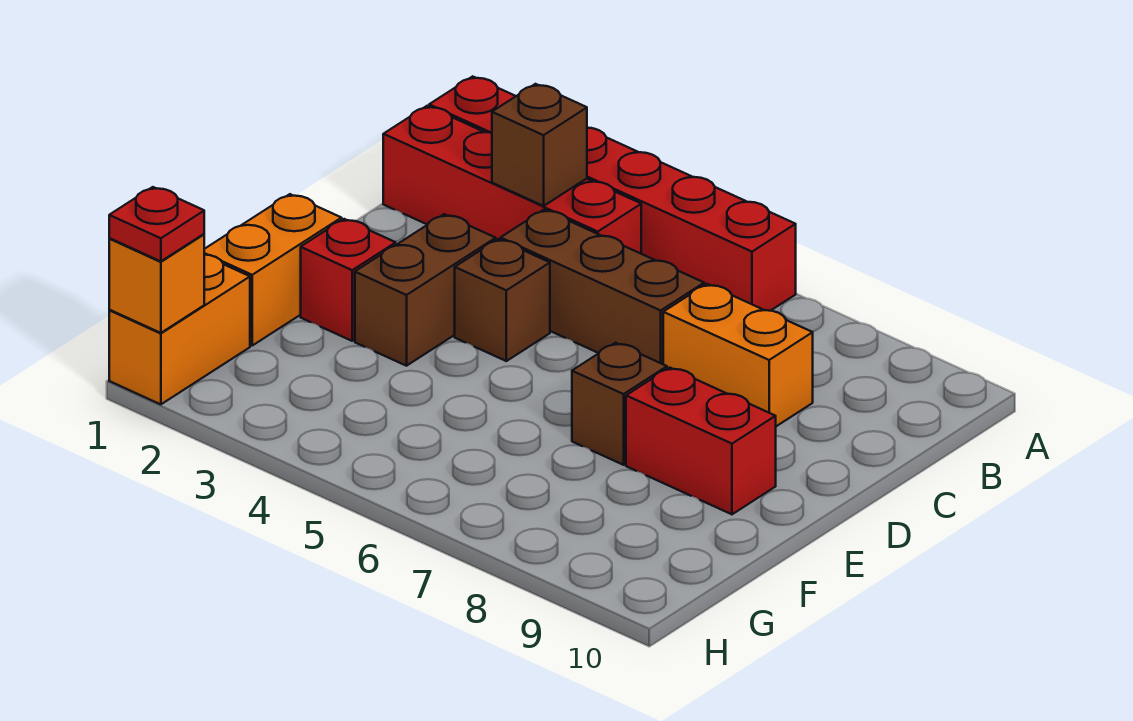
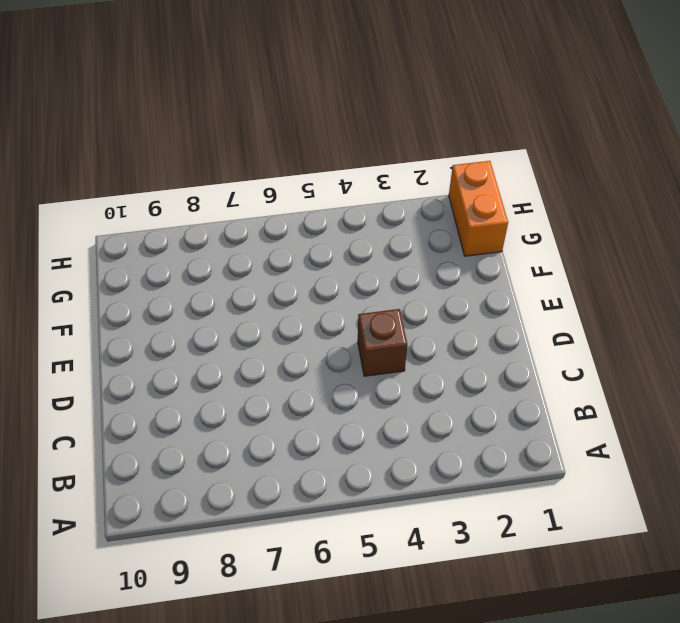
none -> red 1x6 brick [429,76,796,311]
none -> red 1x4 brick [383,106,641,254]
none -> brown 1x3 brick [501,210,704,364]

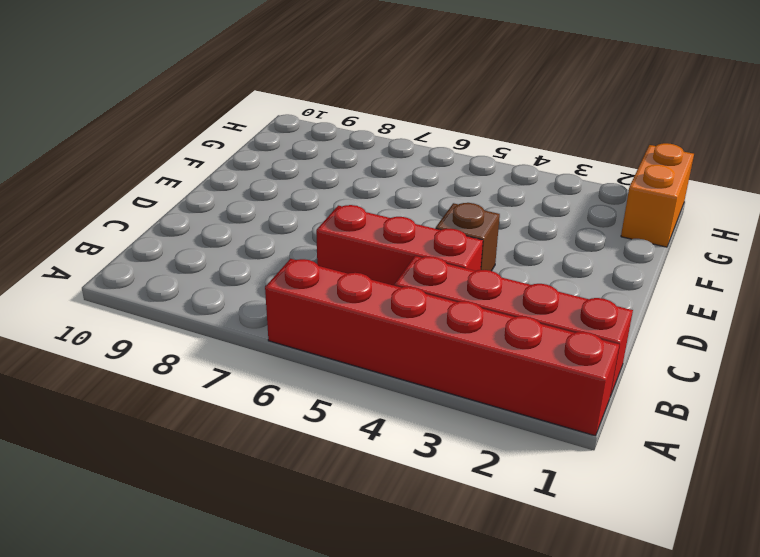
red 1x3 brick [316,205,483,285] -> brown 1x3 brick [501,210,704,364]
none -> orange 1x2 brick [663,284,813,426]
none -> brown 1x2 brick [355,214,496,366]
none -> orange 1x2 brick [204,194,342,345]

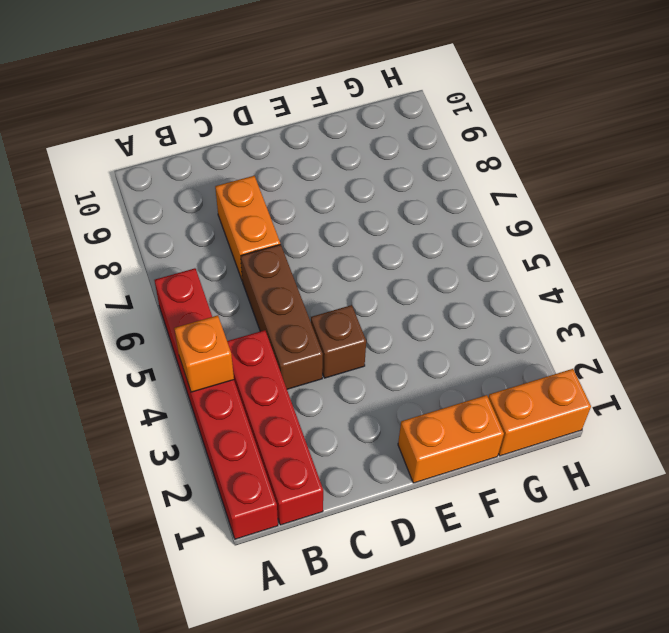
orange 1x1 brick [174,315,234,392] -> orange 1x1 brick moved to [109,234,204,333]
none -> brown 1x2 brick [355,214,496,366]
none -> red 1x1 brick [301,219,396,341]
none -> brown 1x1 brick [572,343,667,465]

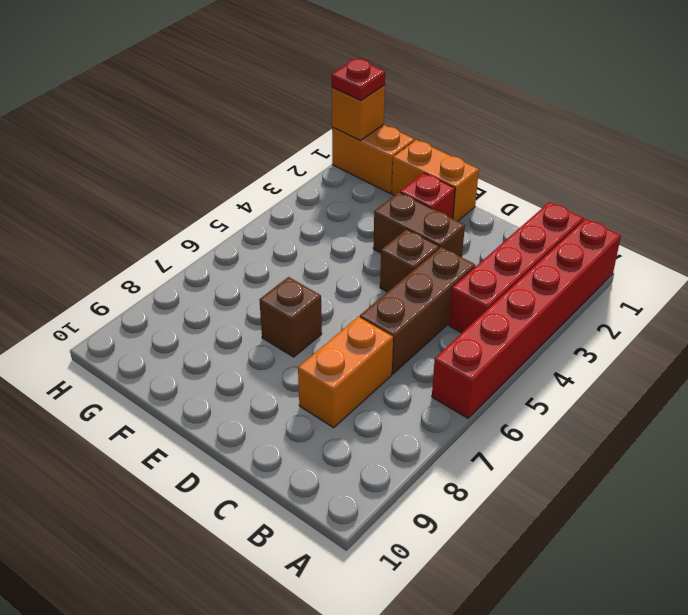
none -> red 1x2 brick [626,368,776,514]
none -> brown 1x1 brick [492,84,587,206]

